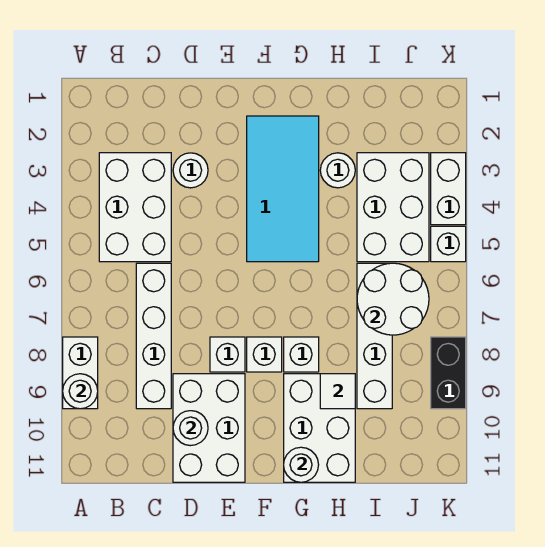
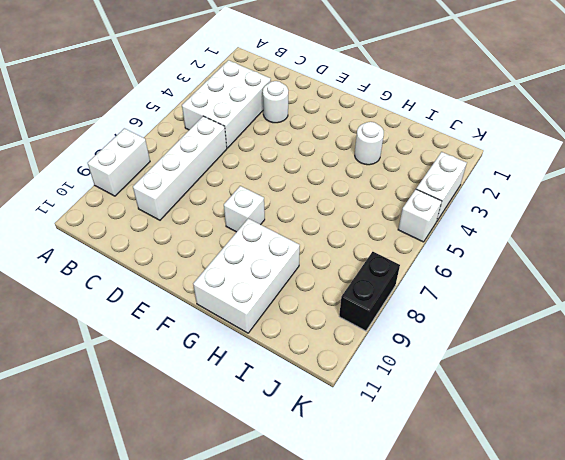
none -> white 2x3 brick [173,374,245,482]
none -> white 1x1 brick [210,337,245,372]
none -> cyan 2x4 tile [247,116,319,262]

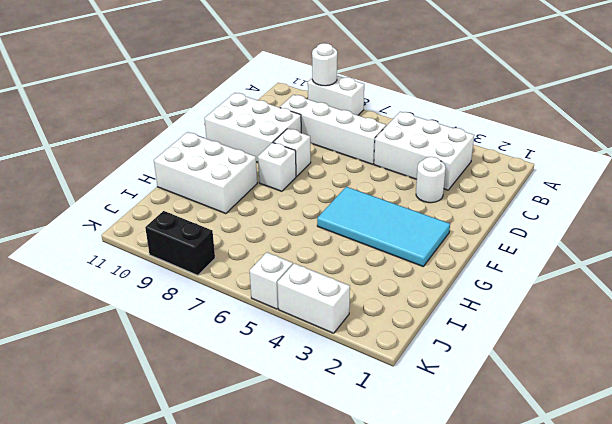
none -> white 1x1 brick [284,337,319,372]
none -> white 1x1 round brick [320,153,355,188]
none -> white 2x3 brick [357,153,429,262]

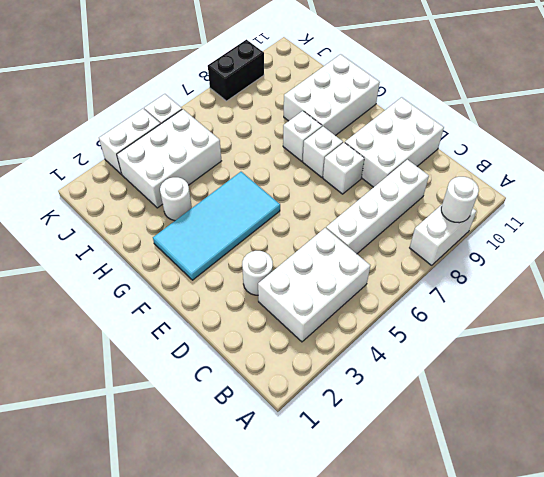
none -> white 1x4 brick [357,263,392,409]
none -> white 1x1 round brick [173,411,208,446]
none -> white 1x1 round brick [284,447,319,482]

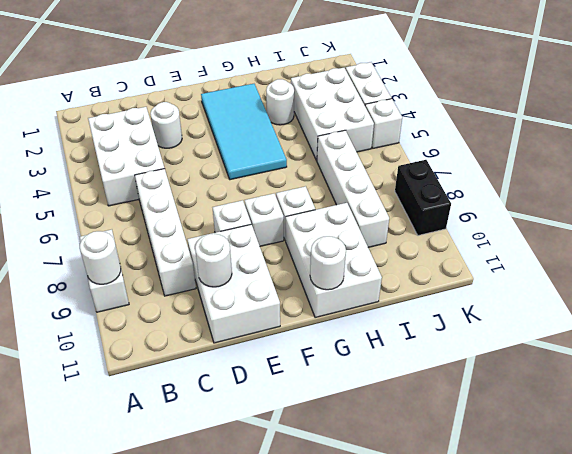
none -> white 1x1 tile [320,374,355,409]
none -> white 2x2 round brick [357,263,429,335]

